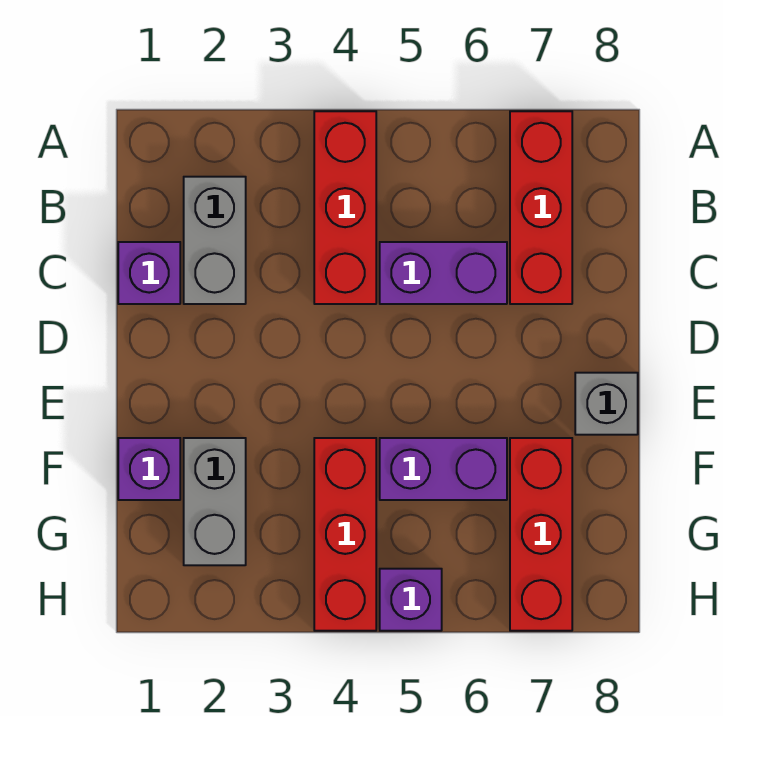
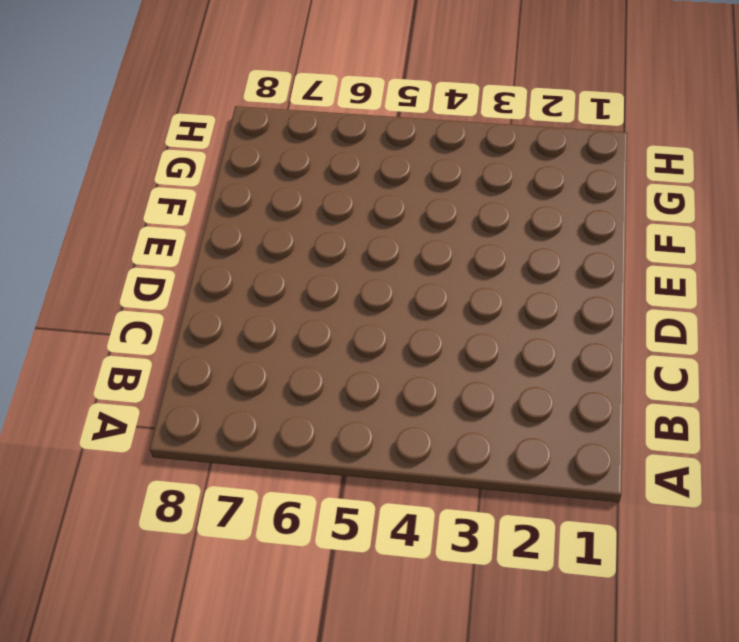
none -> red 1x3 brick [314,111,376,304]
none -> red 1x3 brick [510,111,572,304]
none -> grey 1x2 brick [184,177,246,304]

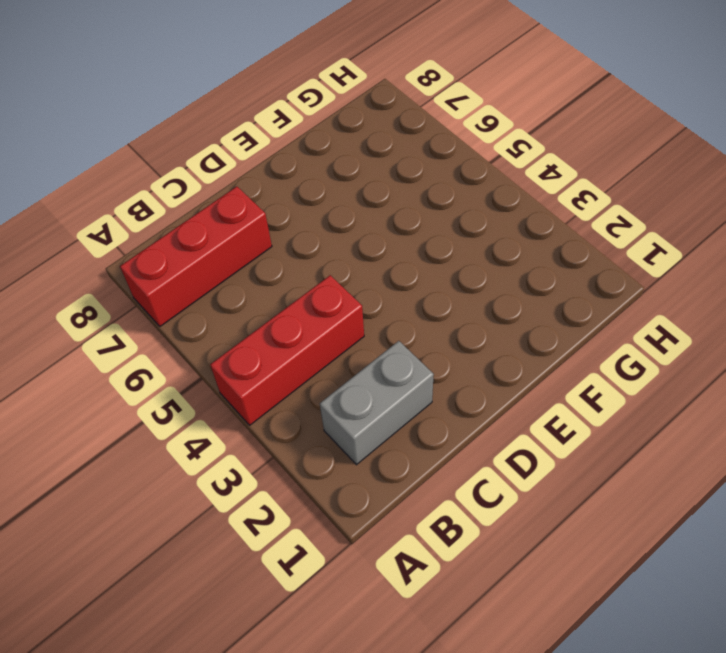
none -> purple 1x1 brick [118,242,180,304]
none -> purple 1x2 brick [380,242,507,304]
none -> grey 1x1 brick [575,373,638,435]

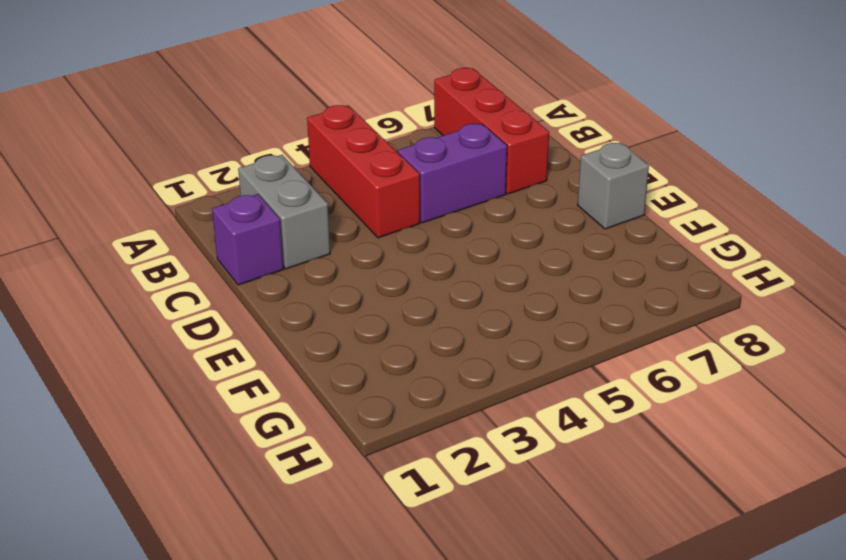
none -> purple 1x1 brick [118,438,180,500]
none -> grey 1x2 brick [184,438,246,565]
none -> red 1x3 brick [314,438,376,631]

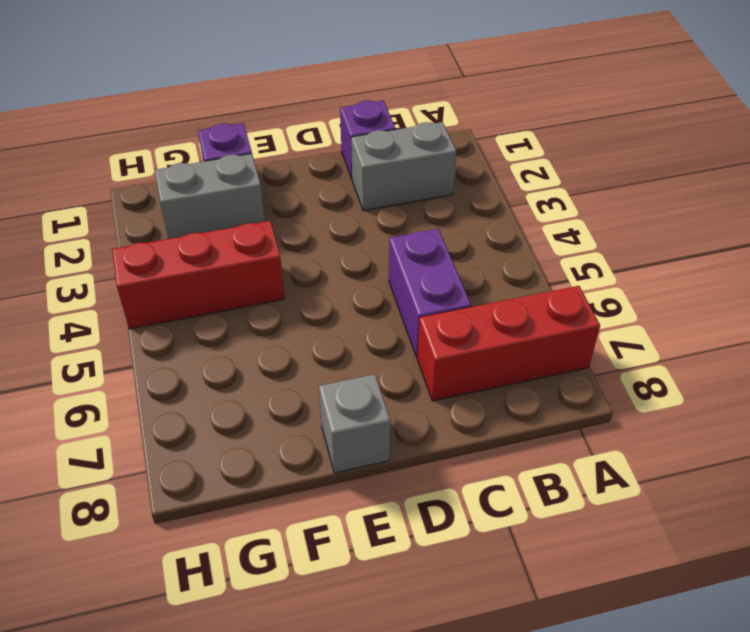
none -> red 1x3 brick [314,111,376,304]
none -> purple 1x2 brick [380,438,507,500]
none -> red 1x3 brick [510,438,572,631]

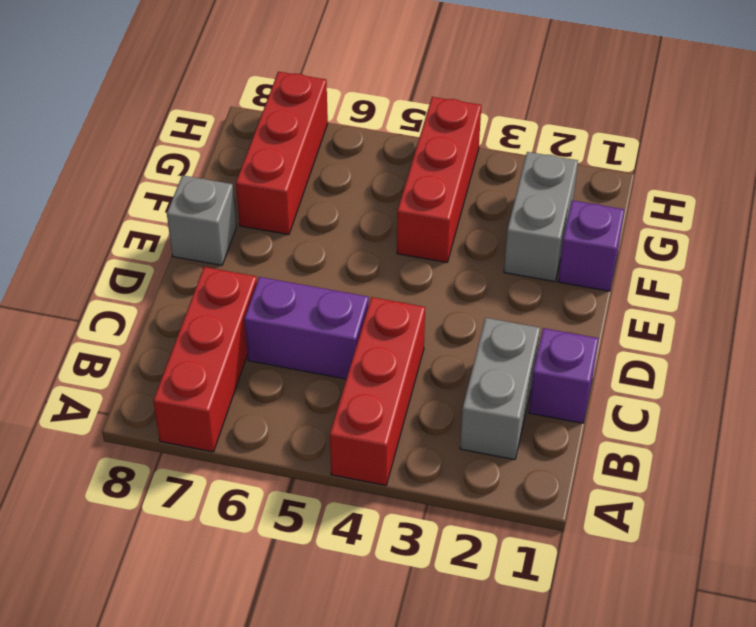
none -> purple 1x2 brick [380,438,507,500]
none -> purple 1x1 brick [380,569,442,631]

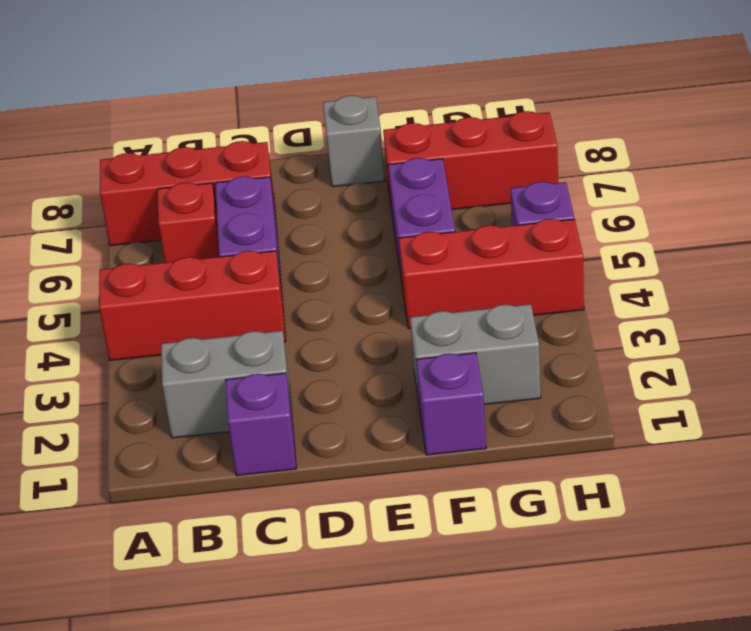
red 1x1 brick [158,182,219,263] -> none

